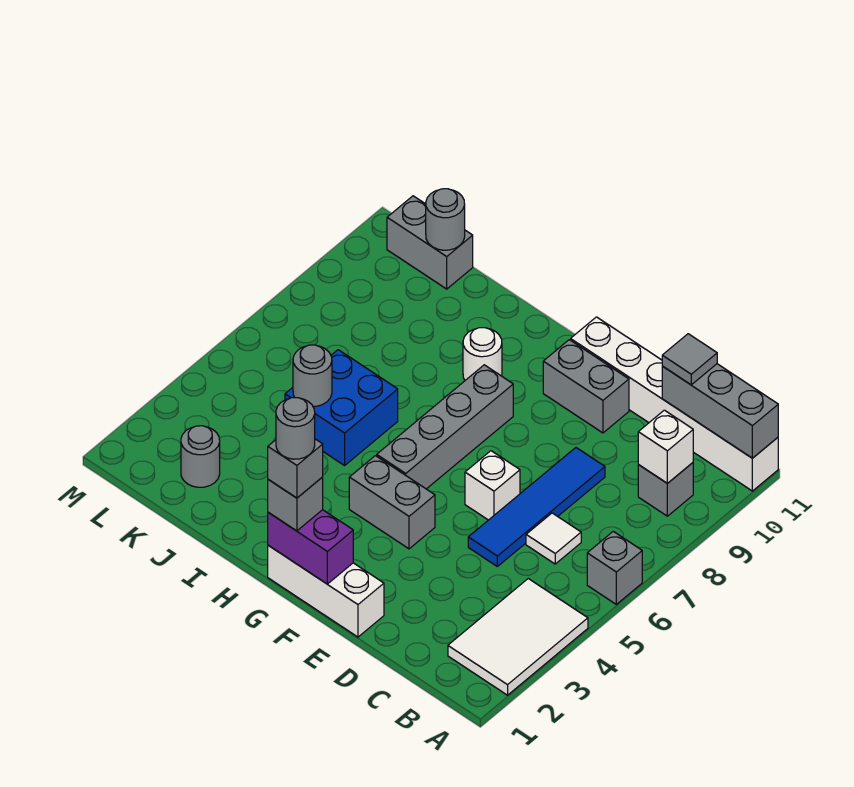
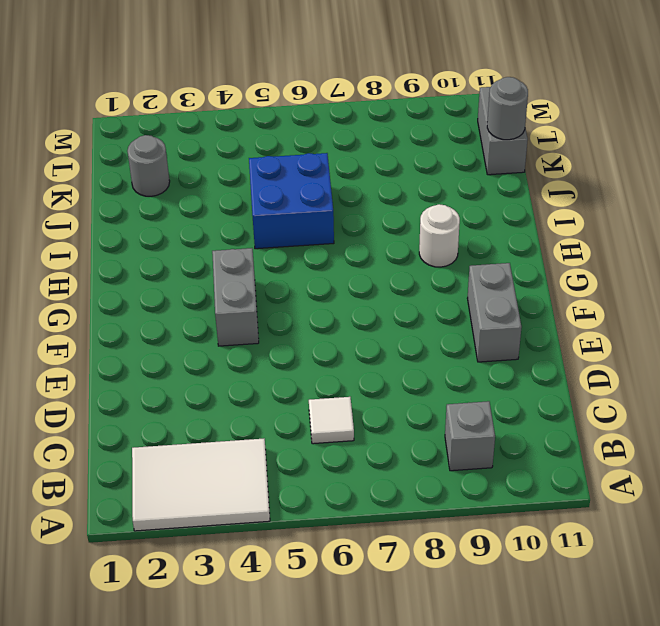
none -> grey 1x1 brick [587,531,642,604]
none -> white 1x6 brick [571,317,778,491]
none -> blue 1x4 tile [468,448,605,566]

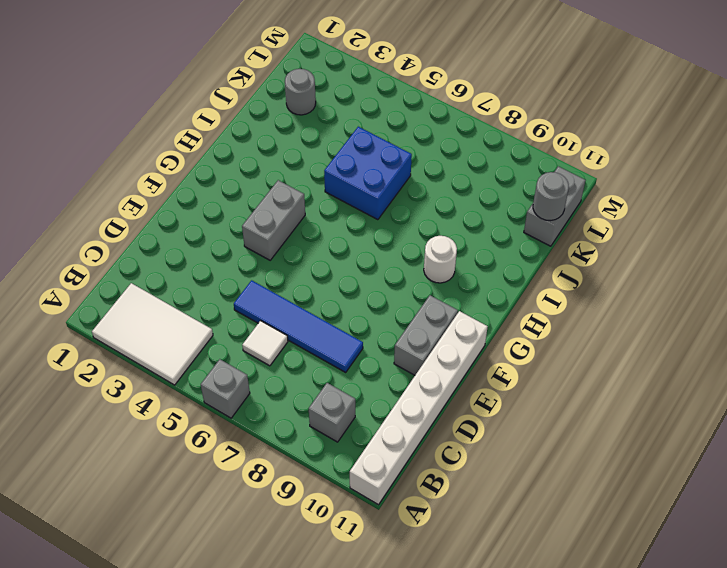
none -> white 1x3 brick [268,545,384,637]
none -> white 1x1 brick [465,451,520,520]
none -> grey 1x4 brick [377,365,513,489]

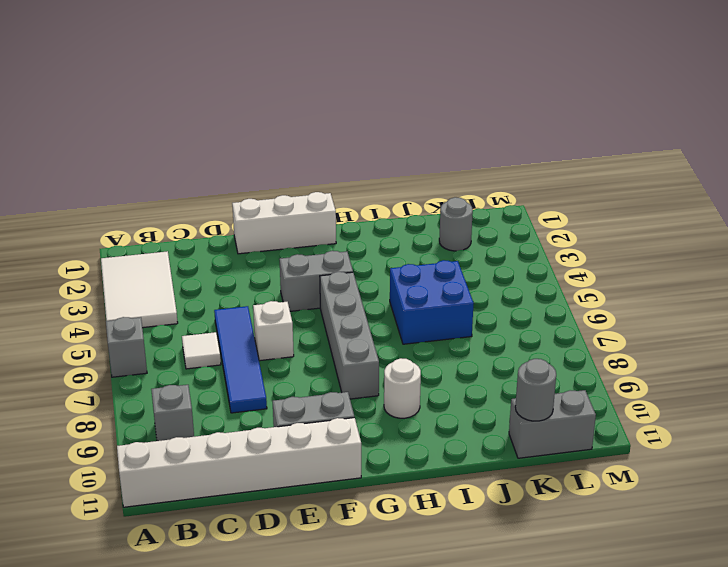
none -> grey 1x3 brick [662,364,778,458]
none -> white 1x1 brick [638,410,693,483]
none -> purple 1x2 brick [268,510,353,584]

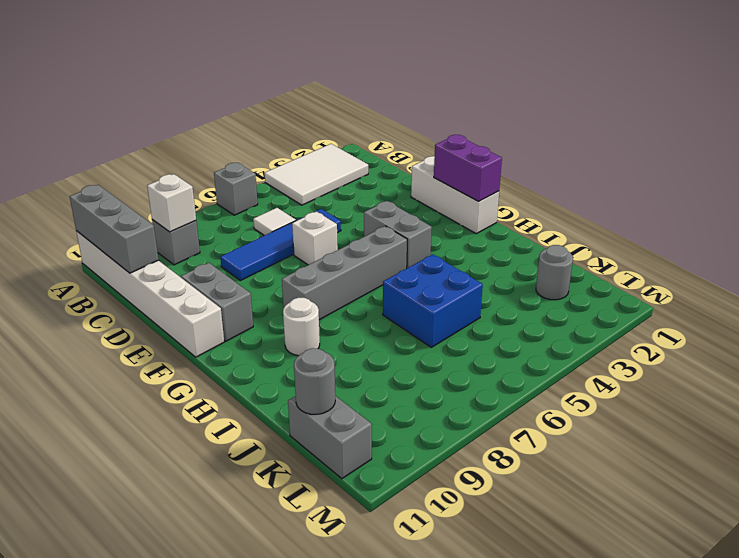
none -> grey 1x1 round brick [293,345,332,407]
none -> grey 1x1 tile [662,334,717,385]
none -> grey 1x1 brick [268,477,323,531]

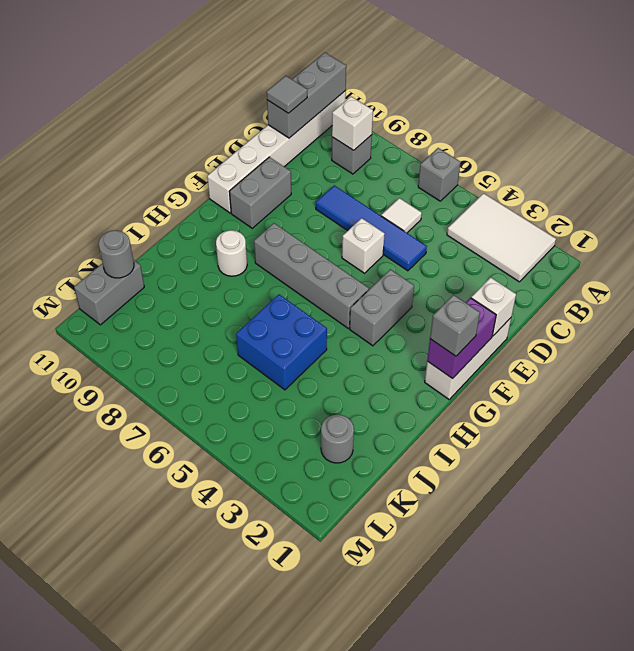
white 1x1 brick [471,277,516,336] -> none
none -> grey 1x1 round brick [293,345,332,407]
none -> grey 1x1 brick [268,439,323,498]
none -> grey 1x1 round brick [276,398,315,459]

